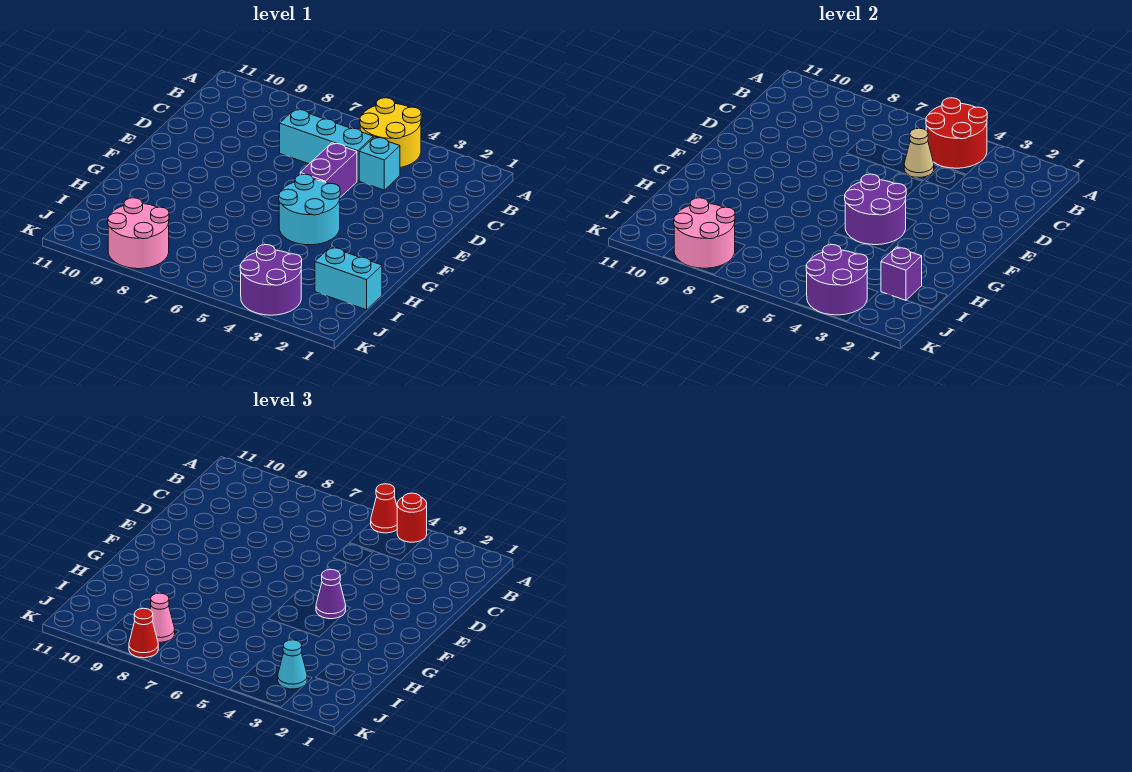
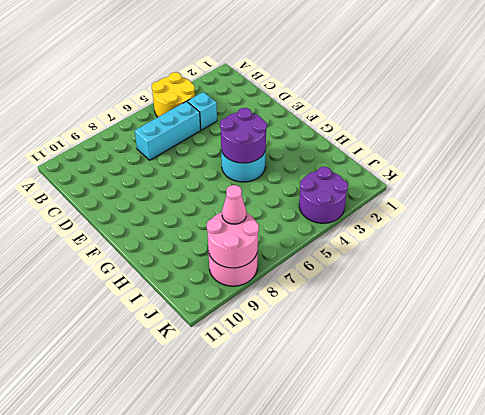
none -> purple 1x2 brick [300,143,357,197]
none -> cyan 1x2 brick [315,247,382,310]
none -> red 2x2 round brick [926,98,987,168]

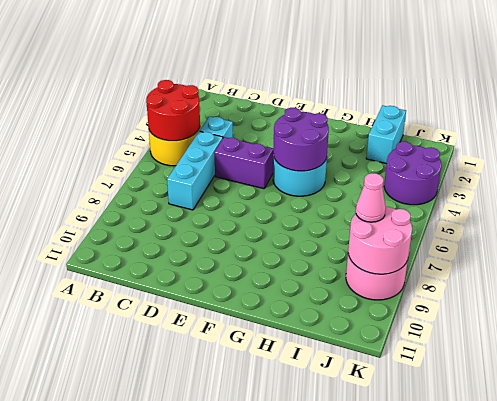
none -> tan 1x1 cone [904,128,934,178]
none -> purple 1x1 brick [881,247,922,300]
none -> purple 2x2 round brick [806,245,868,315]

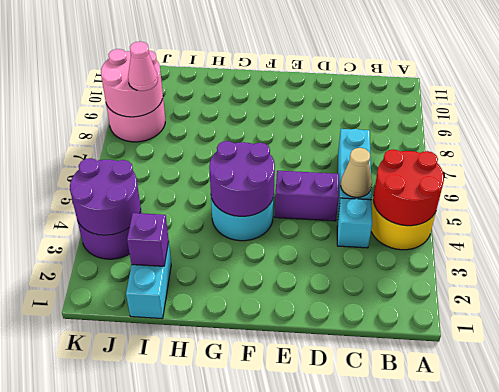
none -> red 1x1 round brick [397,493,427,542]
none -> red 1x1 cone [371,484,397,533]
none -> purple 1x1 cone [316,569,346,619]

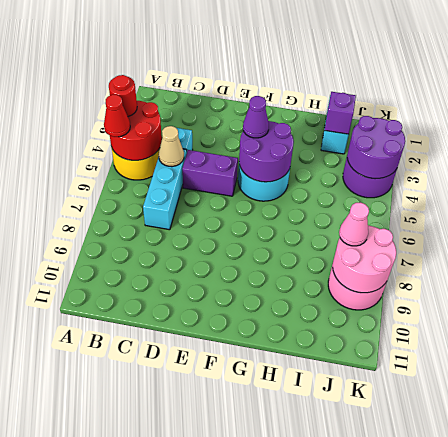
none -> cyan 1x1 cone [278,640,307,689]
none -> red 1x1 cone [129,608,158,658]

